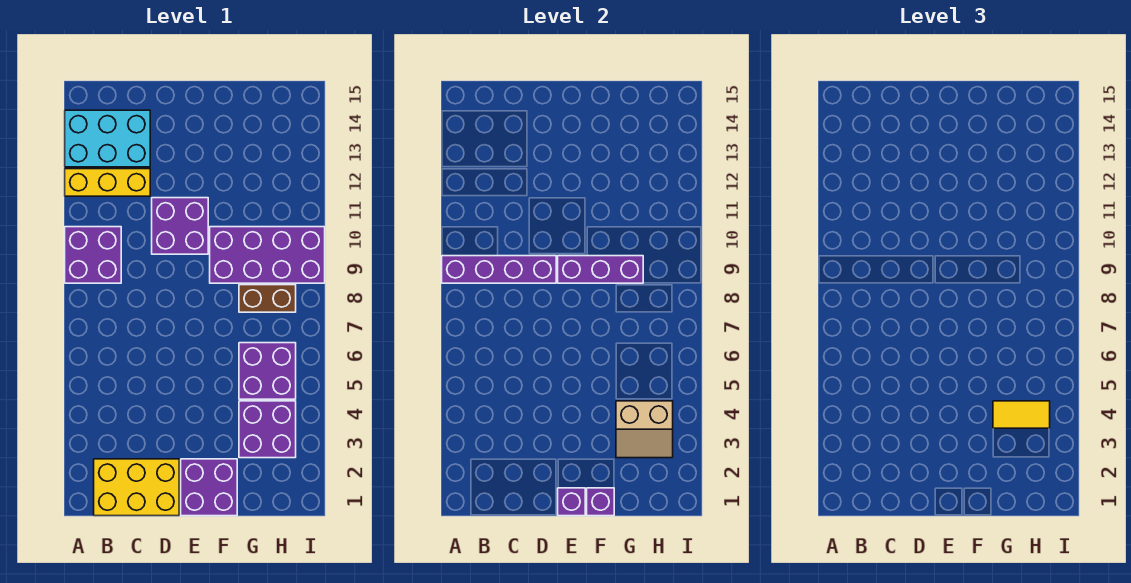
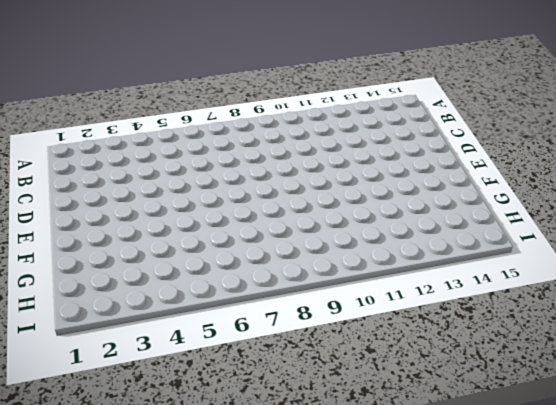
none -> purple 2x2 brick [65,227,121,283]
none -> yellow 1x3 brick [65,169,150,196]
none -> cyan 2x3 brick [65,110,150,167]

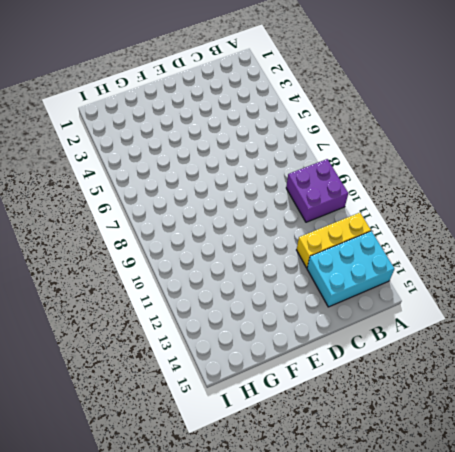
none -> yellow 2x3 brick [94,459,179,516]
none -> purple 2x2 brick [152,198,208,254]
none -> purple 2x2 brick [181,459,237,516]

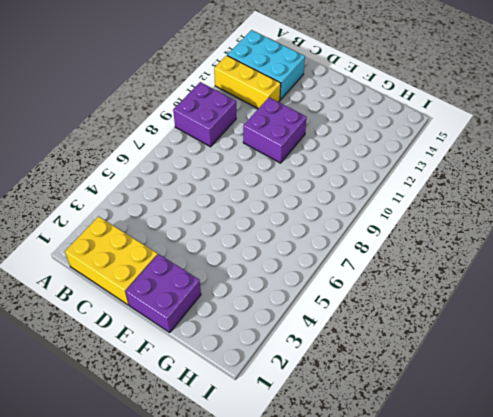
none -> purple 2x4 brick [210,227,325,283]
none -> purple 2x2 brick [239,401,296,458]
none -> purple 2x2 brick [239,343,296,399]

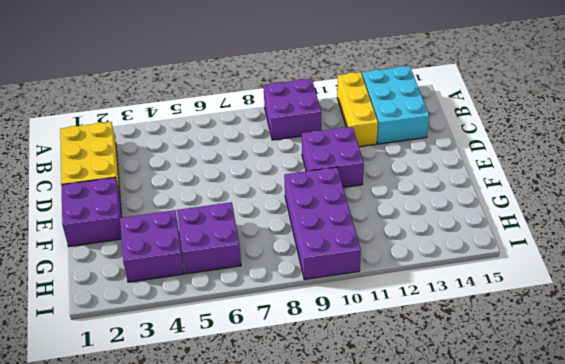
none -> brown 1x2 brick [239,285,296,312]
none -> purple 1x4 brick [442,256,556,283]
none -> purple 1x1 brick [558,488,585,516]

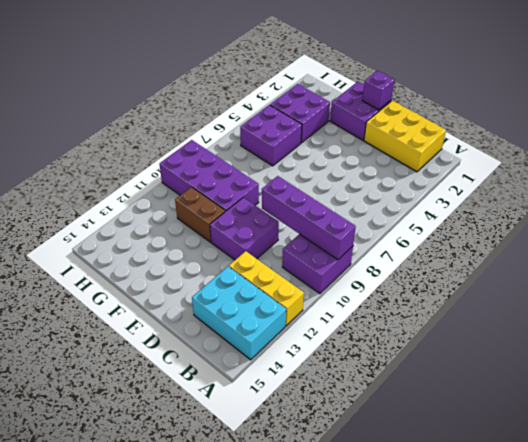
brown 1x2 brick [175,187,225,242] -> brown 1x2 brick moved to [239,285,296,312]
none -> purple 1x3 brick [558,256,643,283]
none -> purple 1x1 brick [587,488,614,516]
none -> tan 2x2 slope [616,401,673,458]

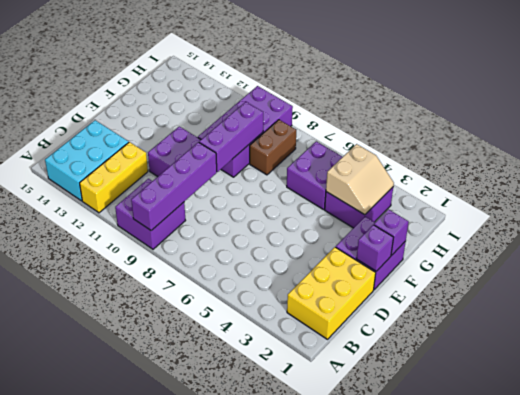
none -> yellow 1x2 tile [993,401,1050,428]

